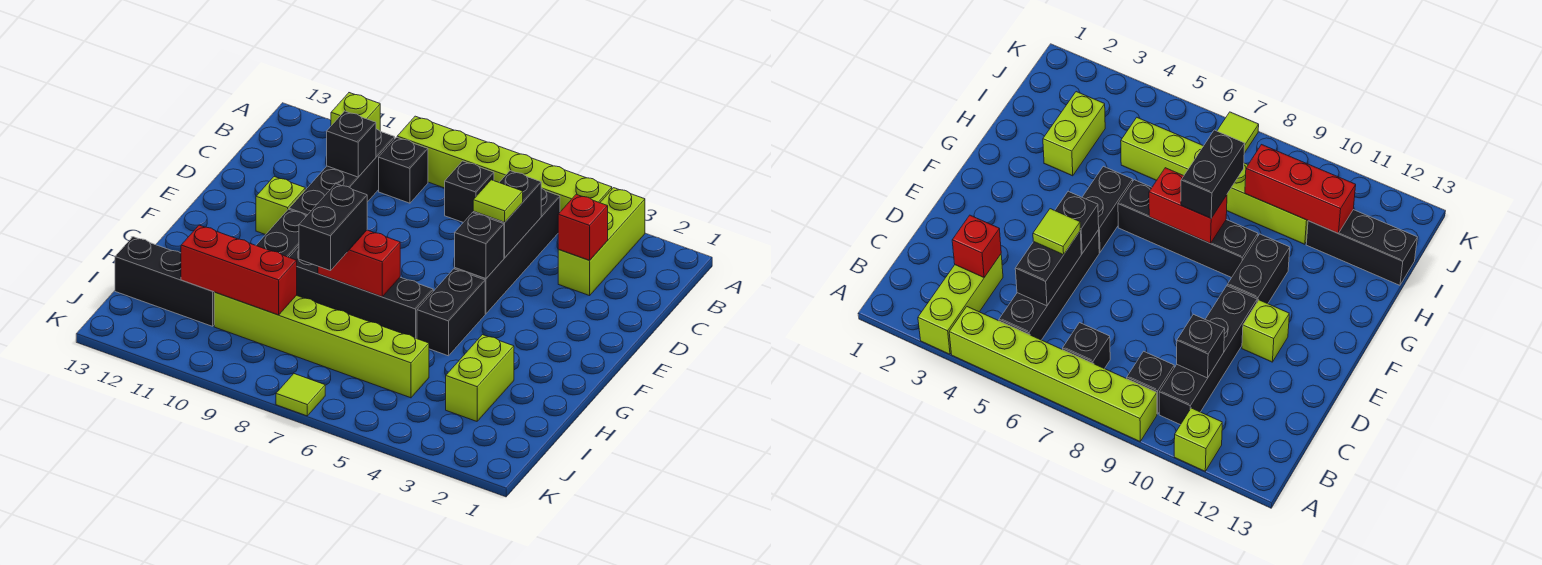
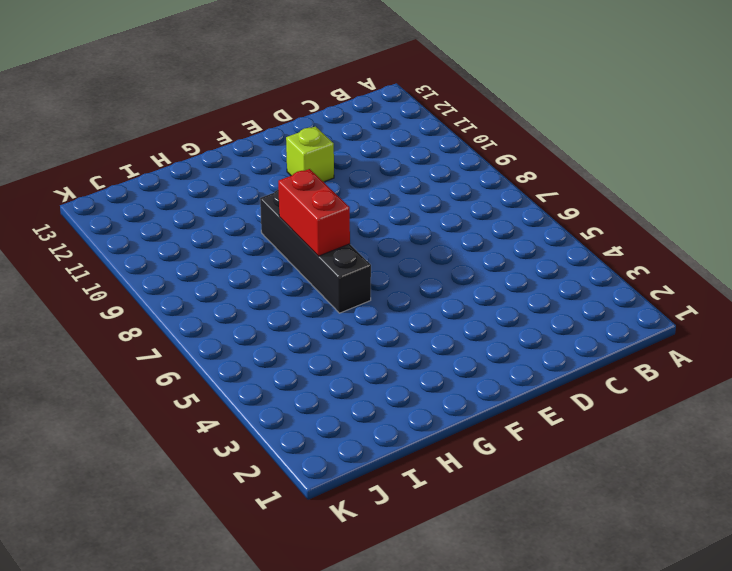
none -> lime 1x3 brick [558,188,645,296]
none -> lime 1x6 brick [397,116,612,212]
none -> lime 1x1 brick [331,93,380,131]

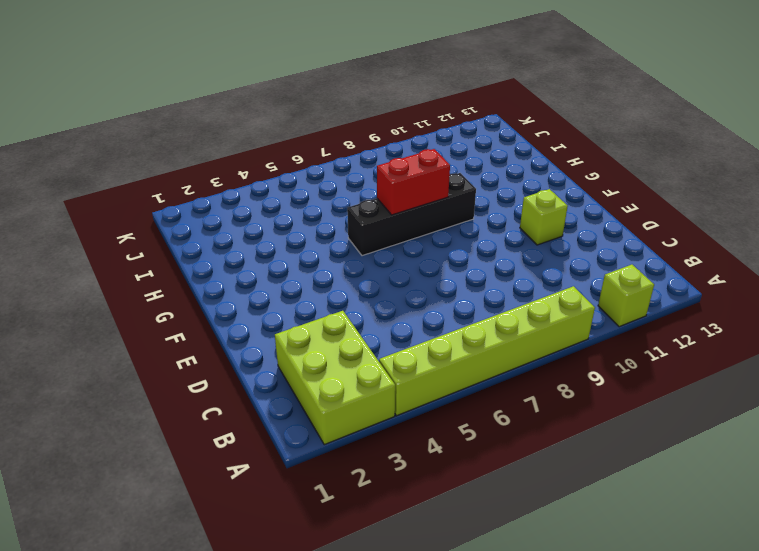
lime 2x3 brick [275,311,395,445] -> lime 1x3 brick [558,188,645,296]
none -> black 1x4 brick [455,188,560,314]
none -> black 1x1 brick [445,161,494,222]
none -> black 1x1 brick [379,137,428,203]

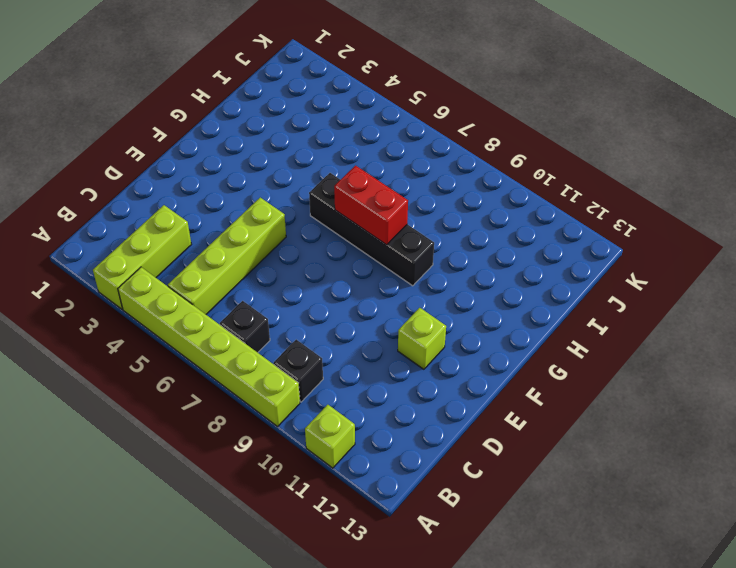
lime 1x4 brick [168,198,286,314] -> black 1x4 brick [455,188,560,314]
none -> black 1x4 brick [289,129,395,216]
none -> black 1x2 brick [417,269,485,356]
none -> black 1x2 brick [256,209,306,257]

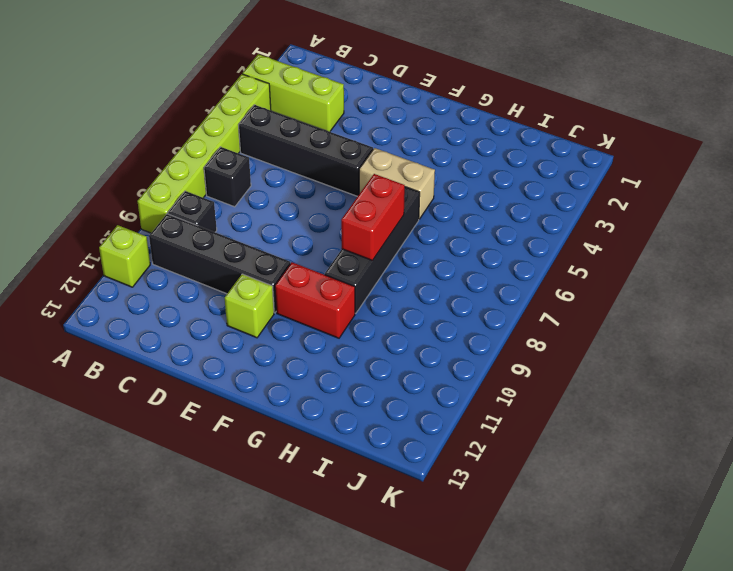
tan 1x2 brick [359,148,435,219] -> black 1x2 brick [417,269,485,356]
red 1x2 brick [275,262,355,338] -> black 1x2 brick [256,209,306,257]
none -> lime 1x2 brick [446,335,514,421]
none -> lime 1x6 brick [214,292,429,398]
none -> black 1x3 brick [115,237,214,326]

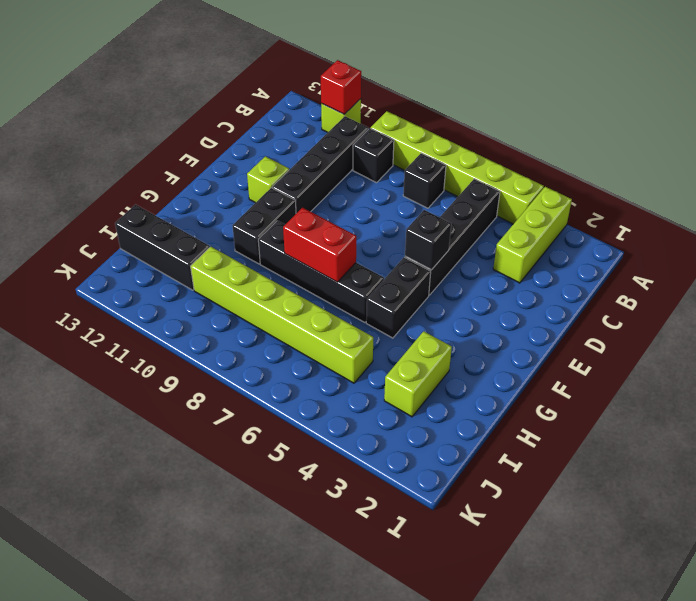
red 1x1 brick [321,60,361,114] -> red 1x1 brick moved to [558,194,608,260]
none -> lime 1x1 tile [276,374,325,416]
none -> black 1x2 brick [473,171,541,257]
none -> black 1x1 brick [327,111,376,177]

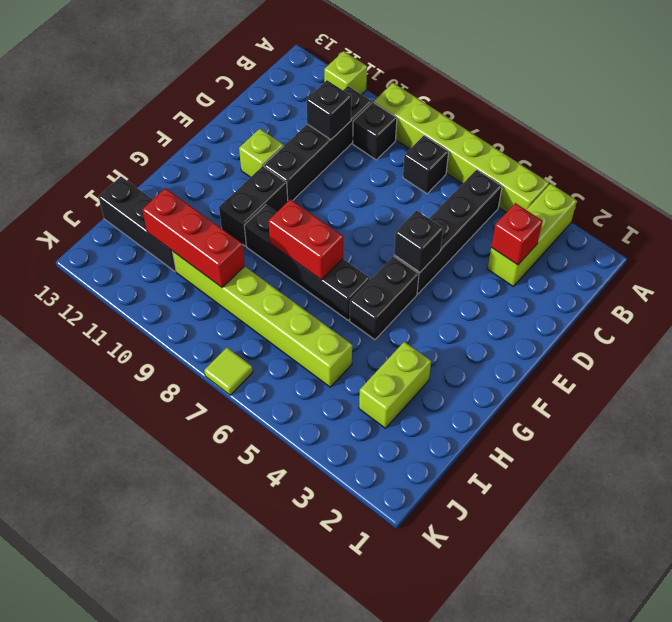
none -> black 1x2 brick [473,171,541,257]
none -> lime 1x1 tile [473,180,523,222]
none -> black 1x2 brick [299,184,367,271]

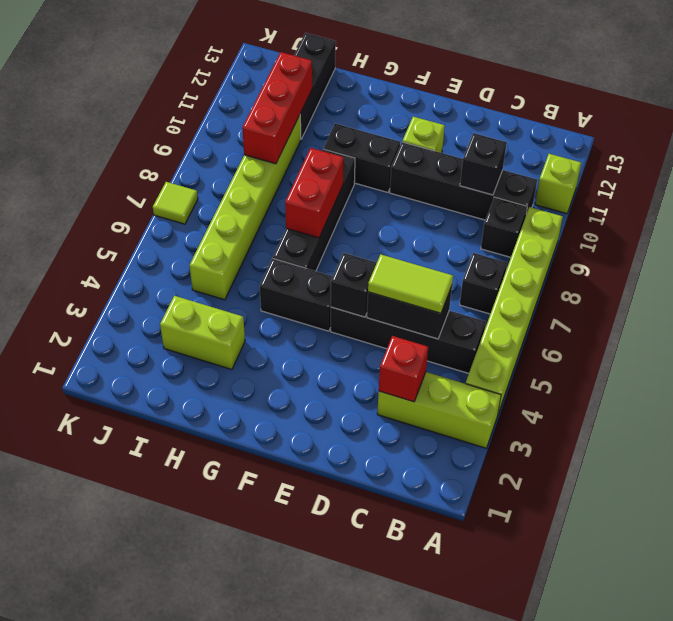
lime 1x2 tile [368,254,453,313] -> lime 1x1 tile [473,180,523,222]
none -> black 1x2 brick [299,184,367,271]

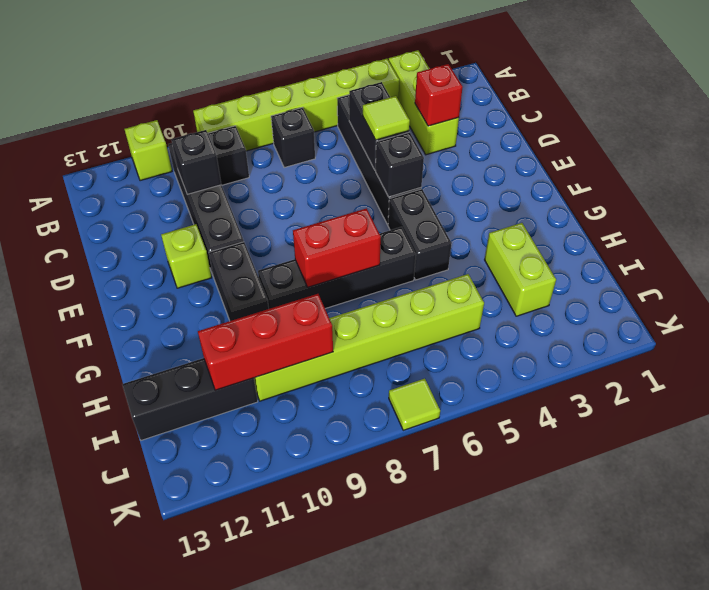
none -> black 1x2 brick [299,184,367,271]

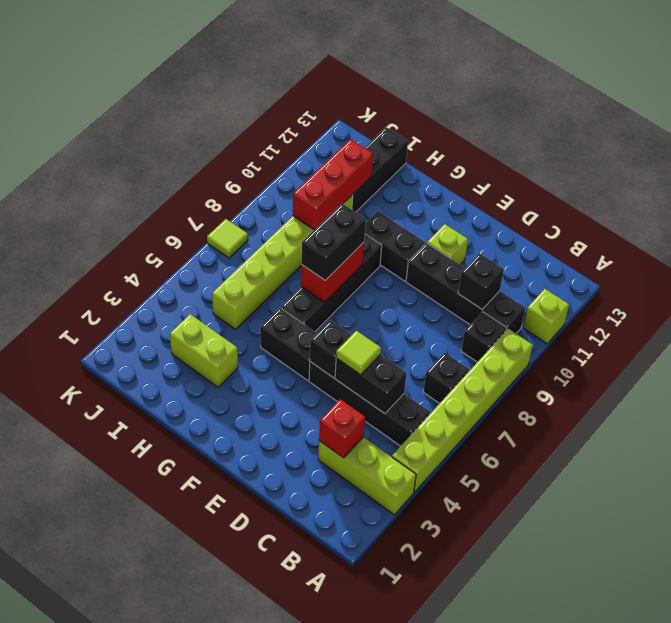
black 1x2 brick [302,204,366,280] -> black 1x2 brick turned to [299,184,367,271]

